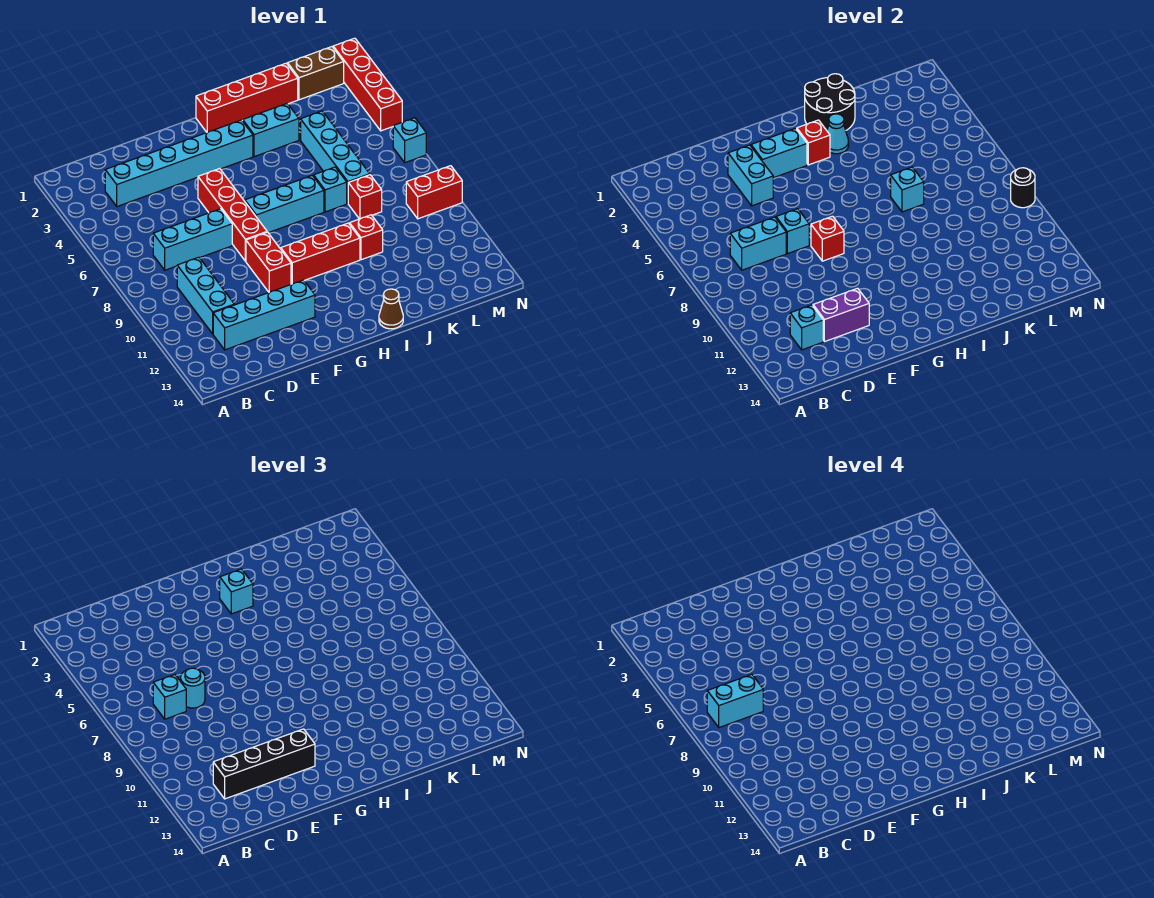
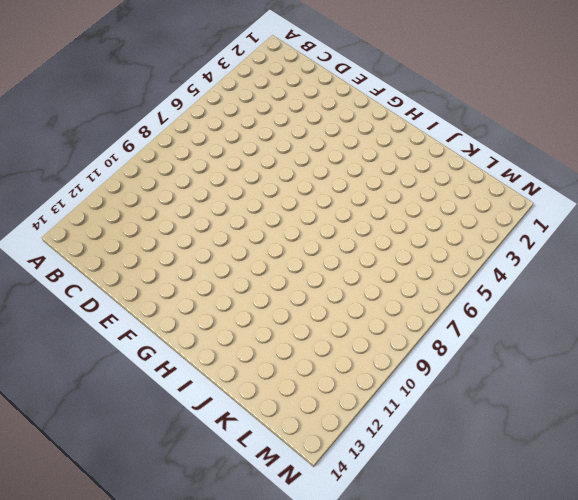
none -> cyan 1x6 brick [105,120,253,206]
none -> cyan 1x3 brick [153,209,232,270]
none -> cyan 1x3 brick [177,257,234,334]
none -> cyan 1x4 brick [213,280,315,350]

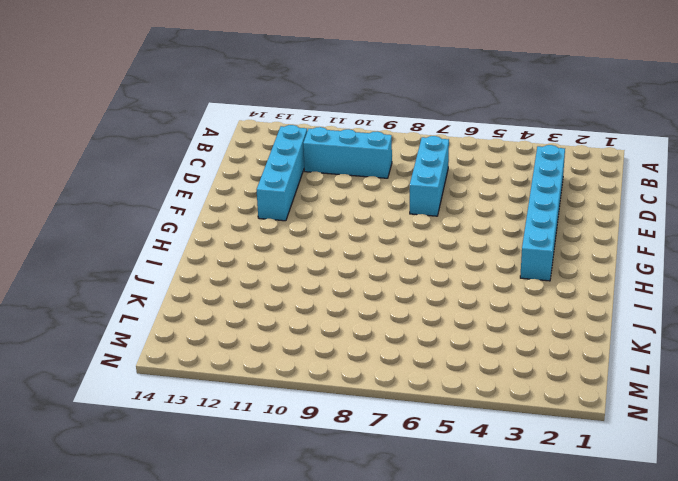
none -> red 1x4 brick [198,169,267,261]
none -> red 1x2 brick [246,232,291,292]
none -> cyan 1x3 brick [245,175,324,233]
none -> red 1x3 brick [281,223,360,284]

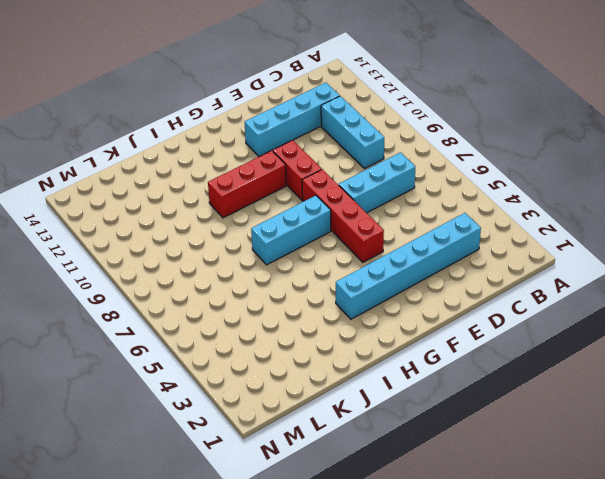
none -> red 1x4 brick [196,63,298,132]
none -> cyan 1x2 brick [242,103,299,157]
none -> brown 1x1 cone [379,289,403,329]
none -> cyan 1x1 brick [314,167,347,212]

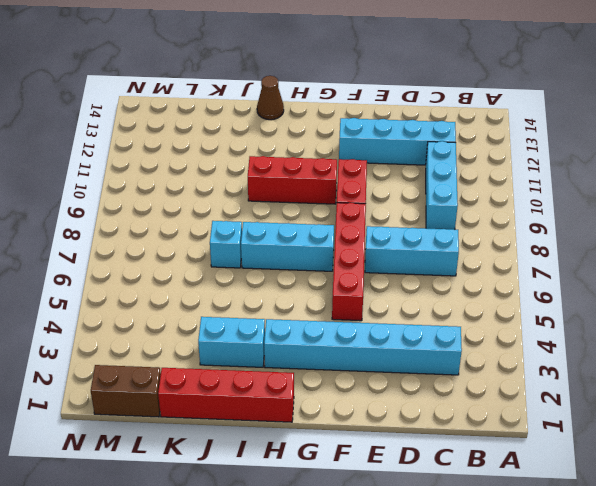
none -> red 1x1 brick [350,215,383,260]
none -> cyan 1x4 brick [301,111,370,203]
none -> red 1x1 brick [348,175,382,219]
none -> red 1x2 brick [406,166,462,219]

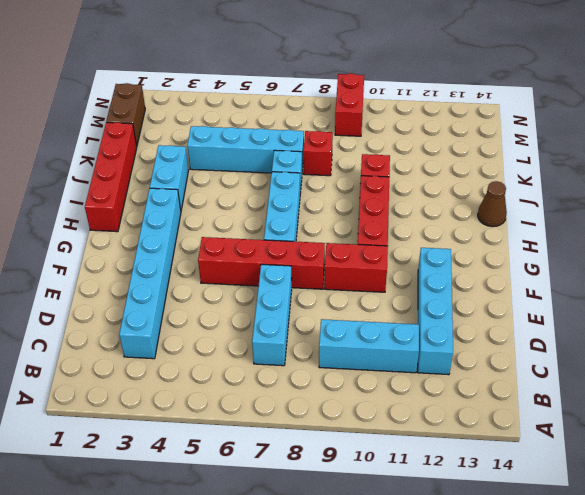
none -> red 1x4 brick [333,38,402,131]
none -> cyan 1x1 brick [393,118,426,163]
none -> cyan 1x2 brick [730,217,786,270]
none -> cyan 1x1 brick [790,305,823,350]

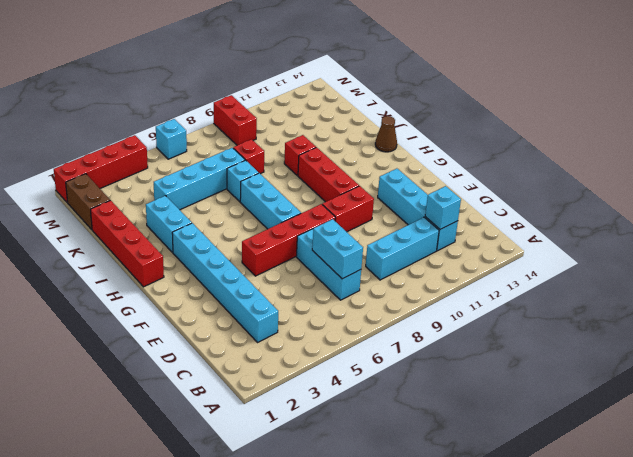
none -> purple 1x2 brick [813,288,869,342]
none -> cyan 1x2 brick [728,145,773,206]
none -> cyan 1x1 brick [776,209,809,254]
none -> cyan 1x2 brick [751,128,807,178]

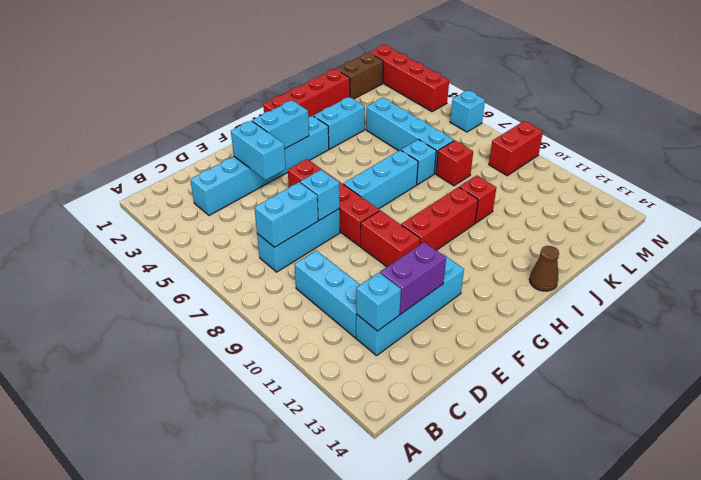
none -> red 1x1 brick [811,216,844,261]
none -> red 1x1 brick [797,120,830,165]
none -> black 2x2 round brick [805,74,855,130]
none -> cyan 1x1 cone [827,114,849,154]

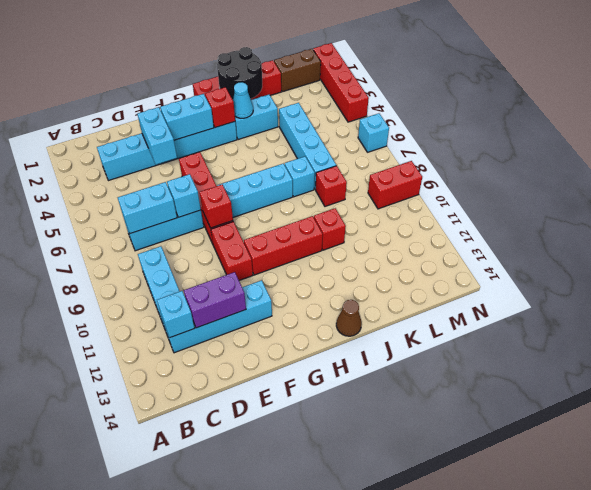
none -> cyan 1x1 brick [891,167,924,212]
none -> black 1x1 round brick [1011,168,1035,208]
none -> cyan 1x1 brick [153,674,186,719]
none -> black 1x4 brick [213,729,315,799]

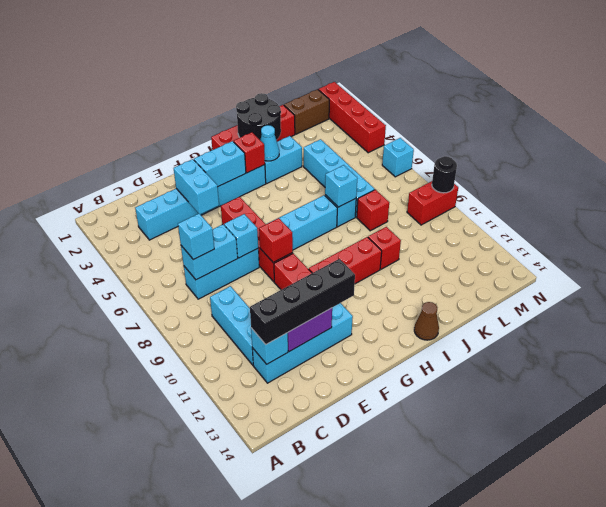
none -> cyan 1x1 round brick [181,668,205,708]
none -> cyan 1x1 brick [220,569,253,614]
none -> cyan 1x2 brick [707,674,763,728]

